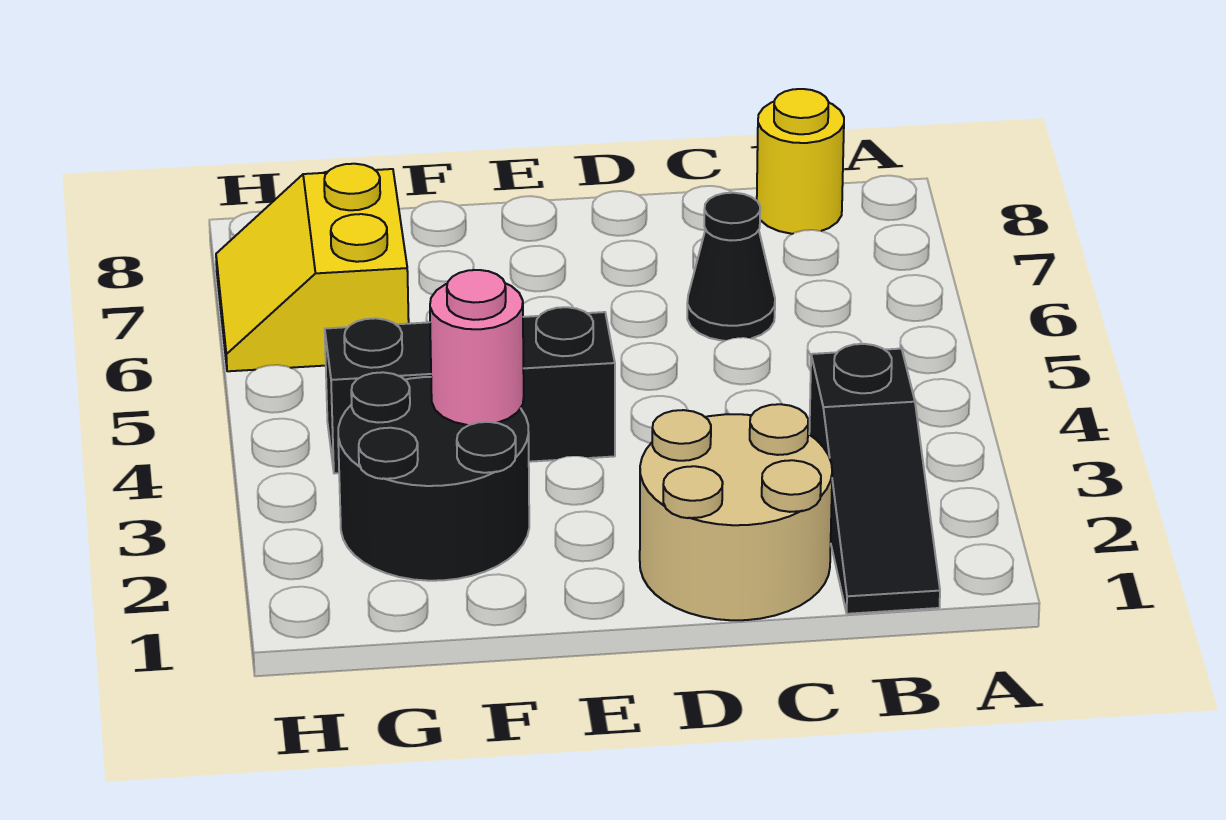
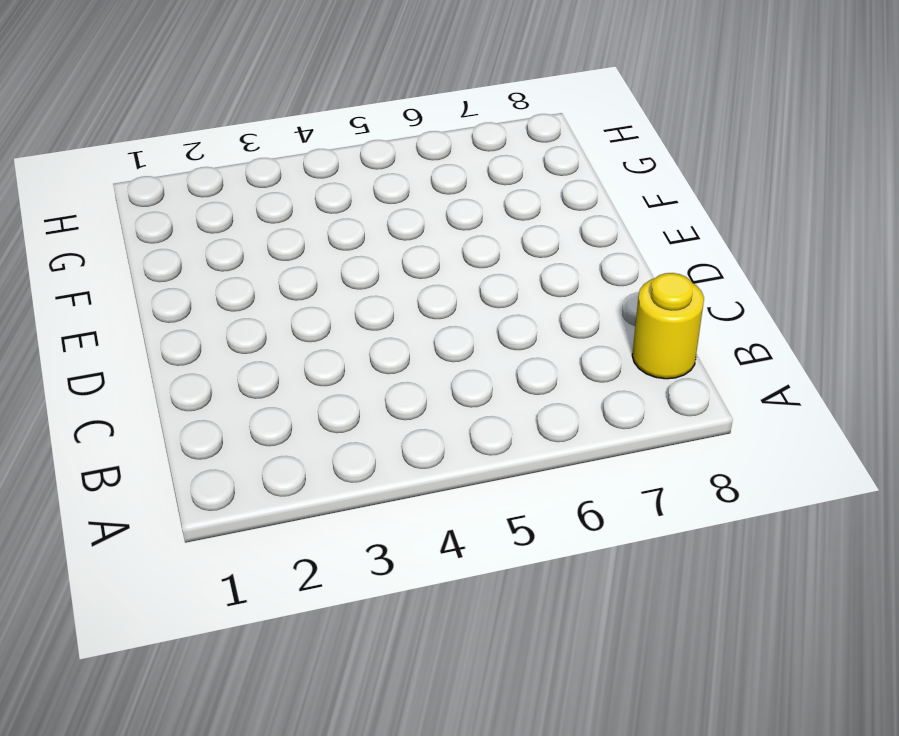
none -> black 1x3 slope [809,344,940,614]
none -> tan 2x2 round brick [640,404,832,620]

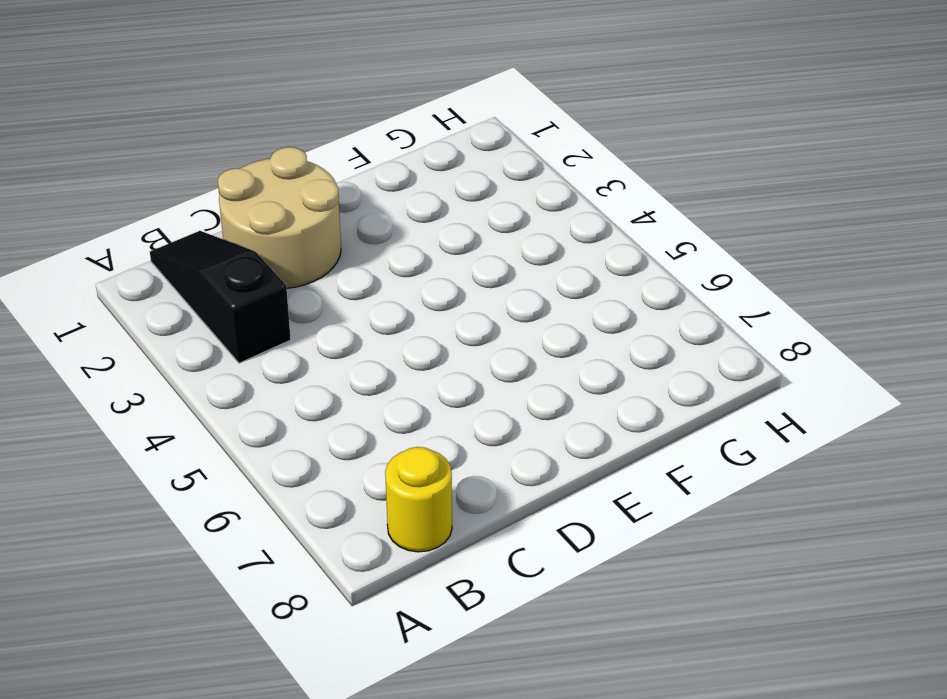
none -> black 1x1 cone [687,193,775,341]
none -> black 1x3 brick [325,307,615,474]

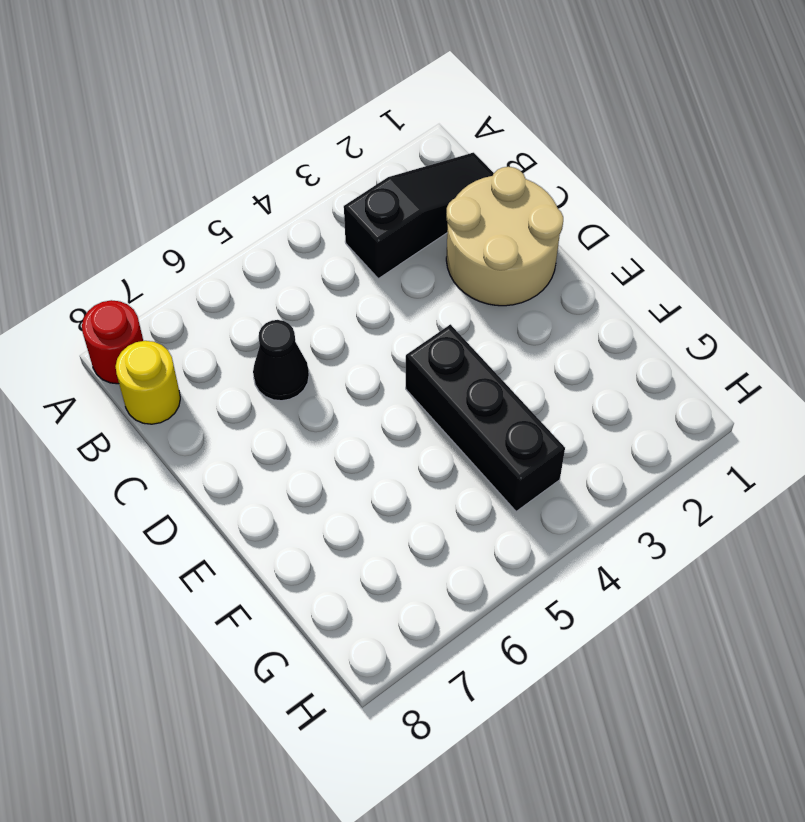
red 1x1 round brick [82,300,143,384] -> none
none -> black 2x2 round brick [338,372,529,581]
none -> yellow 2x2 slope [216,164,409,371]

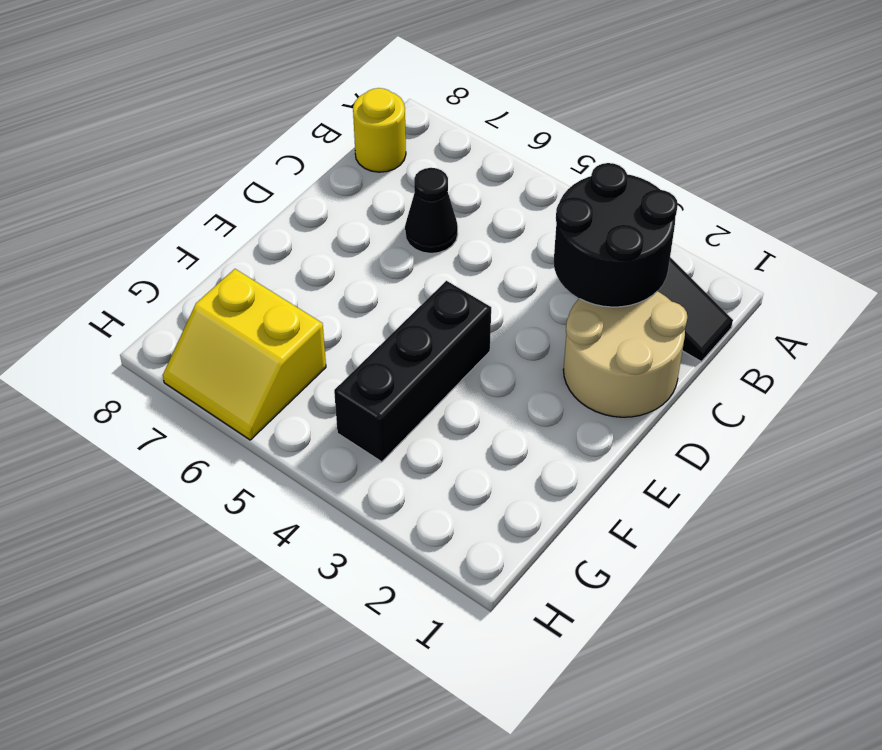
black 2x2 round brick [554,163,678,307] -> black 2x2 round brick moved to [338,372,529,581]
none -> pink 1x1 round brick [430,270,524,425]

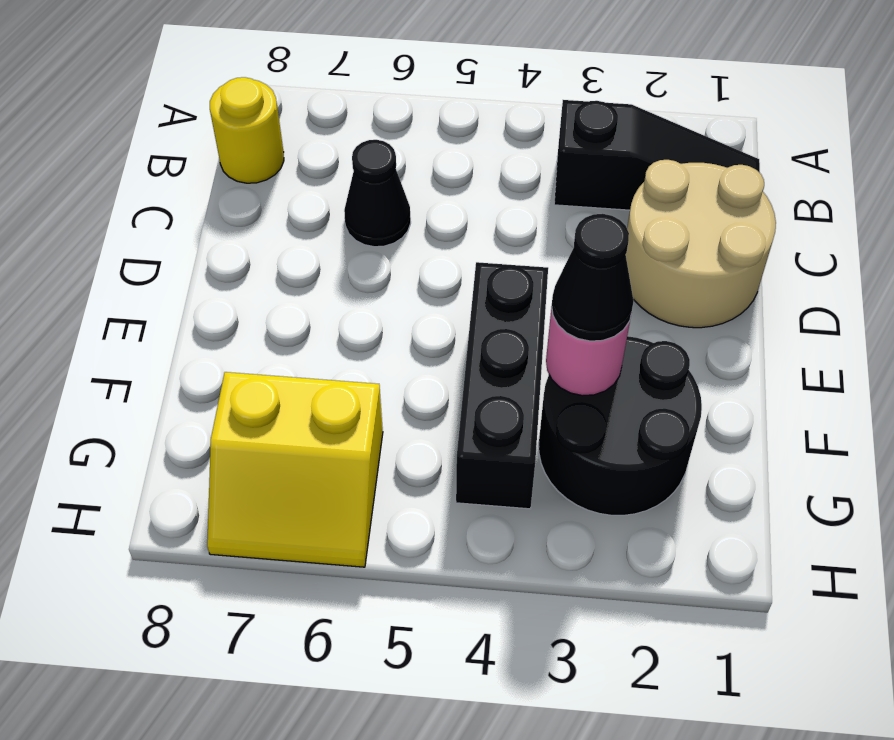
black 1x1 cone [552,214,634,341] -> none

